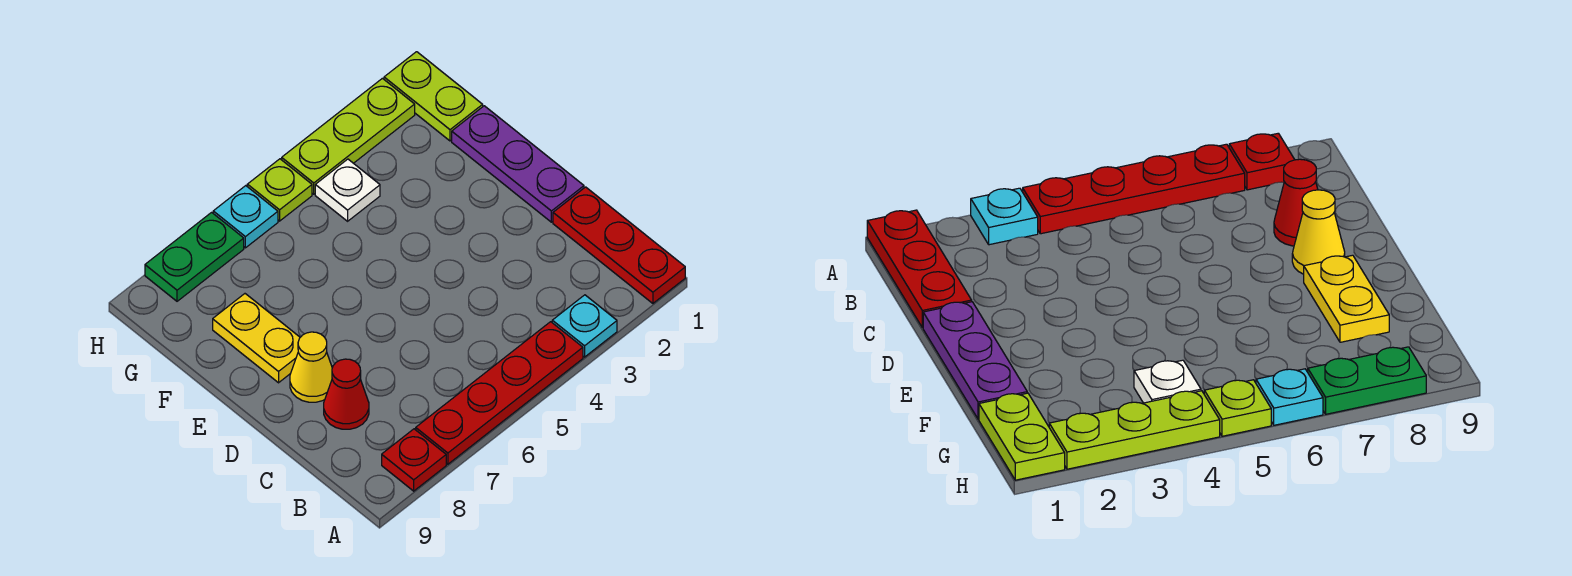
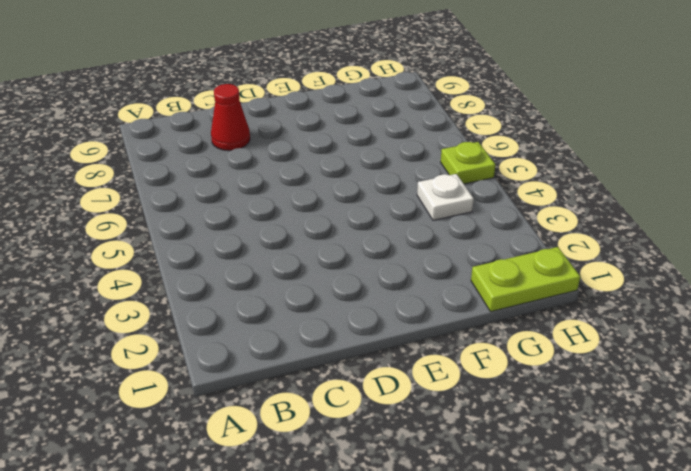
none -> red 1x3 plate [553,187,685,303]
none -> cyan 1x1 plate [552,295,617,357]
none -> red 1x4 plate [416,322,583,464]

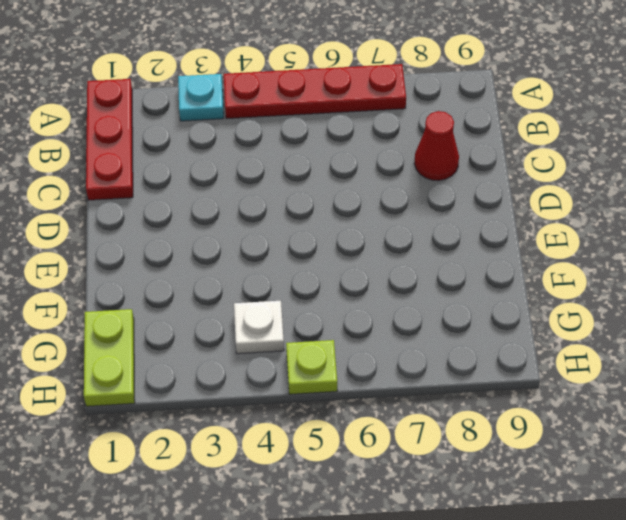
none -> red 1x1 plate [382,429,446,491]
none -> purple 1x3 plate [452,106,584,222]
none -> yellow 1x1 cone [290,332,332,402]

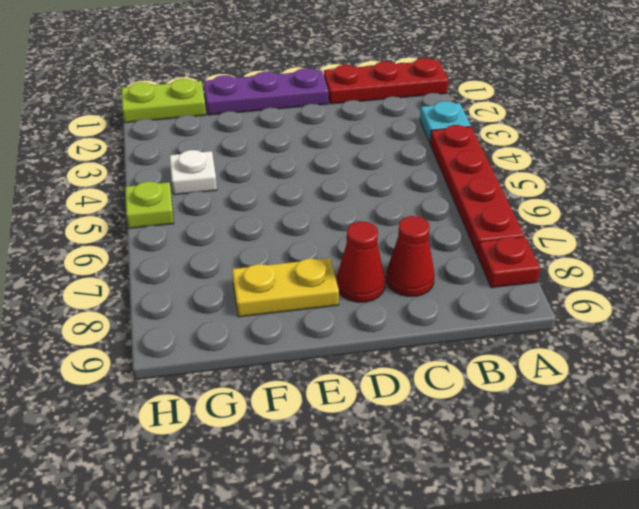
red 1x1 cone [337,221,385,302] -> yellow 1x1 cone [290,332,332,402]
none -> lime 1x3 plate [282,78,415,194]
none -> cyan 1x1 plate [213,186,278,248]
none -> green 1x2 plate [145,212,244,301]

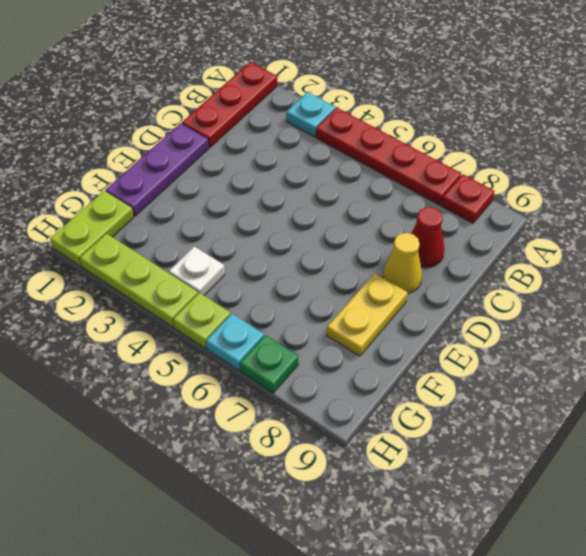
green 1x1 plate [240,335,298,393] -> green 1x2 plate [145,212,244,301]

